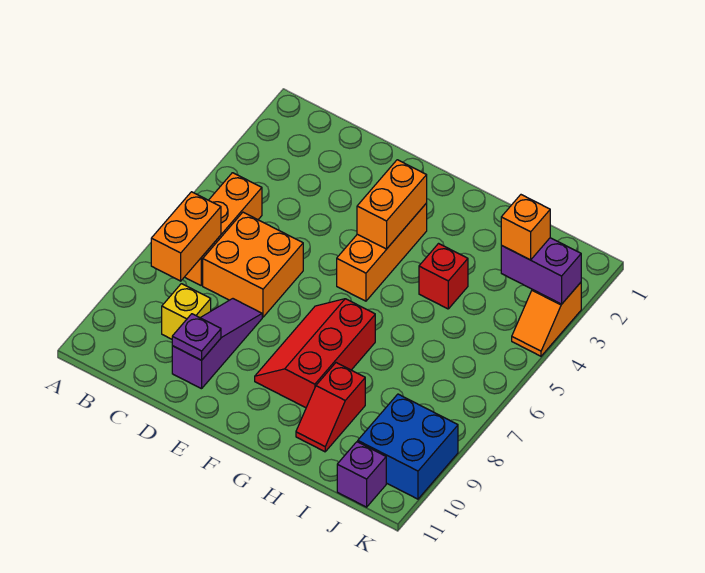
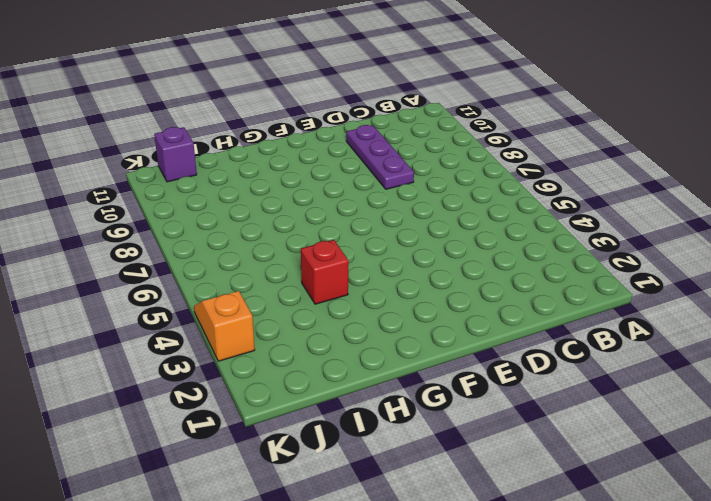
purple 1x3 plate [346,125,414,189] -> purple 1x3 slope [172,299,262,389]
none -> orange 1x3 brick [185,173,262,285]
none -> orange 2x2 brick [203,212,303,317]
none -> yellow 1x1 brick [162,284,211,339]

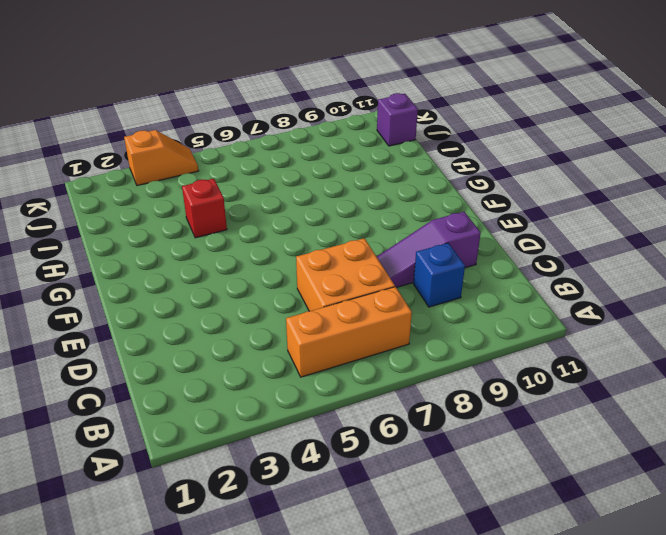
blue 1x1 brick [413,243,465,307] -> yellow 1x1 brick [162,284,211,339]
none -> orange 1x3 brick [337,203,427,301]
none -> red 2x3 slope [255,299,375,408]
none -> red 1x2 slope [296,363,365,452]

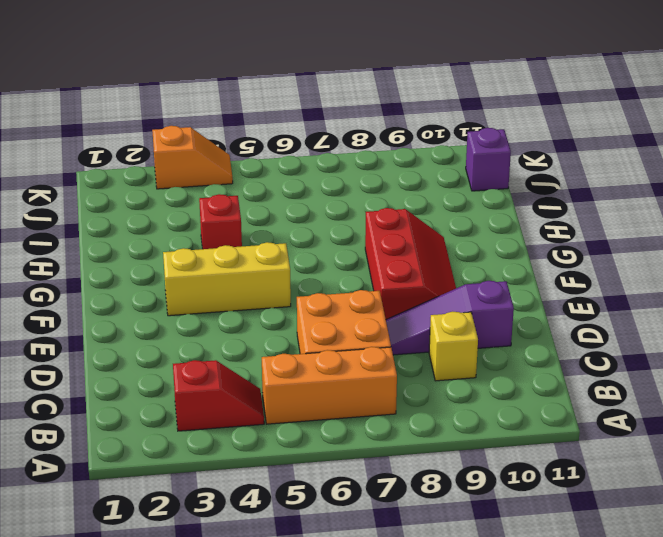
red 1x2 slope [173,360,264,431] -> red 1x2 slope moved to [296,363,365,452]
red 2x3 slope [365,208,456,319] -> red 2x3 slope turned to [255,299,375,408]
yellow 1x3 brick [163,242,291,316] -> orange 1x3 brick [337,203,427,301]
none -> blue 2x2 brick [358,394,458,499]
none -> orange 1x2 brick [151,192,221,281]
none -> purple 1x1 plate [172,314,221,360]

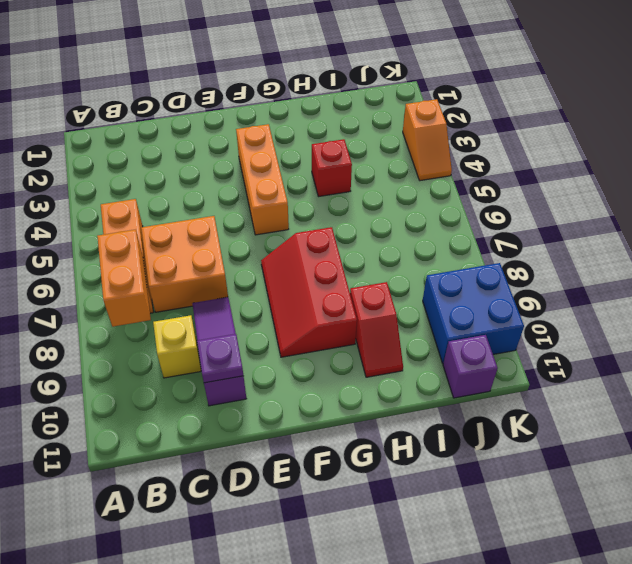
none -> orange 1x2 brick [357,160,427,249]
none -> purple 1x2 brick [501,238,581,304]
none -> orange 1x1 brick [501,195,550,260]

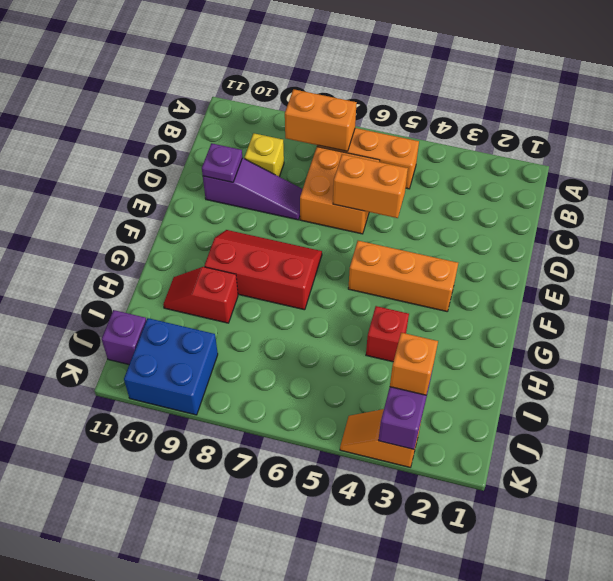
orange 1x2 brick [333,154,408,218] -> orange 1x2 brick moved to [357,160,427,249]

